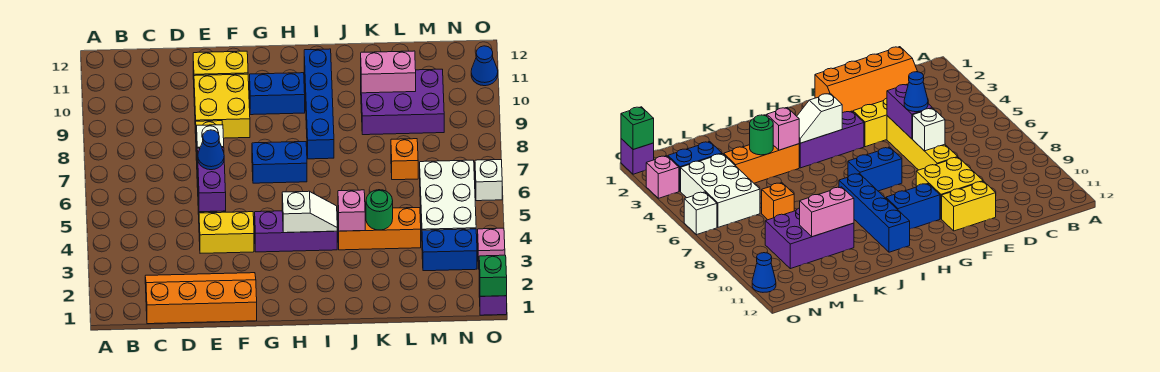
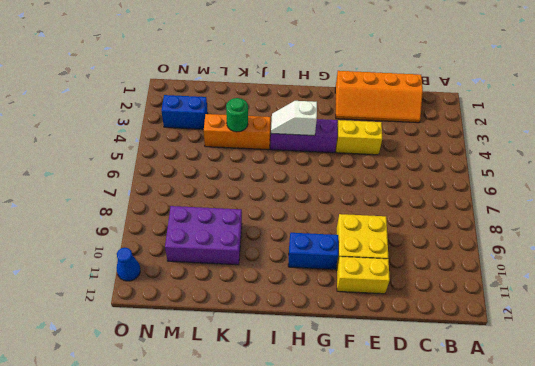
none -> yellow 1x4 brick [887,116,958,170]
none -> blue 1x2 brick [252,142,307,183]
none -> blue 1x4 brick [304,49,334,159]

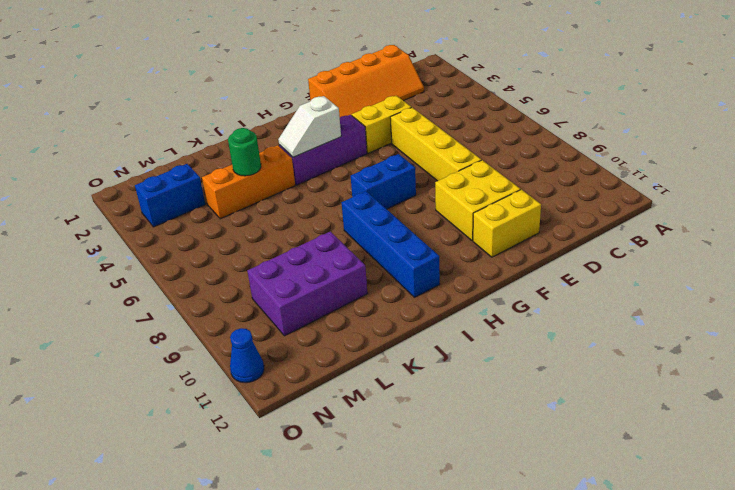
none -> blue 1x2 brick [250,73,305,115]
none -> orange 1x1 brick [391,139,418,180]
none -> white 2x3 brick [420,160,476,233]

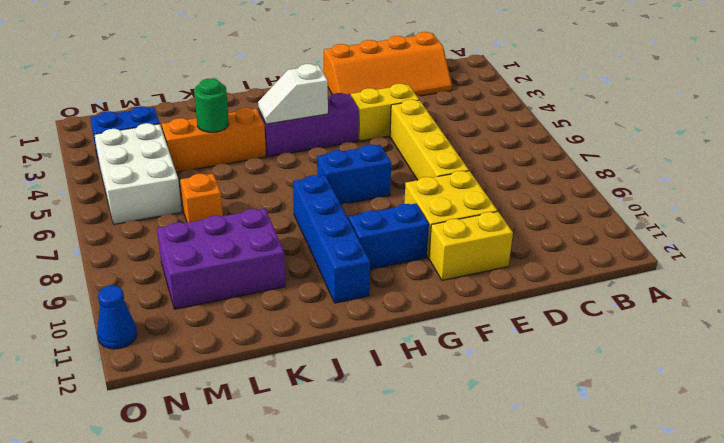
none -> purple 1x1 brick [479,279,507,315]
none -> pink 1x1 brick [478,228,505,269]
none -> white 1x1 brick [475,160,502,201]

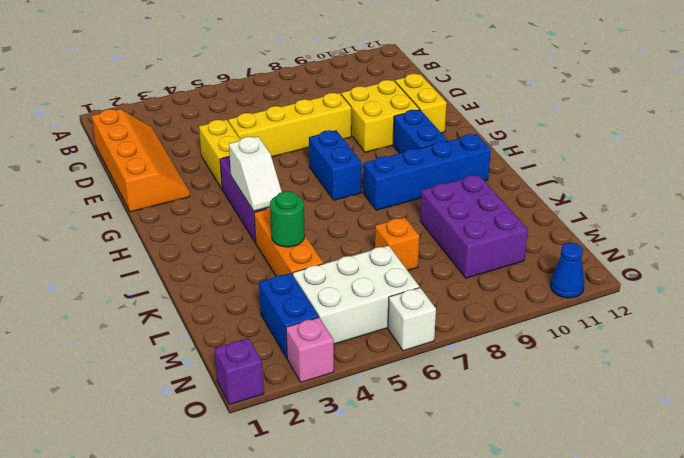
none -> purple 1x2 brick [197,148,226,212]
none -> white 1x1 brick [197,125,224,148]
none -> pink 1x1 brick [338,190,365,231]

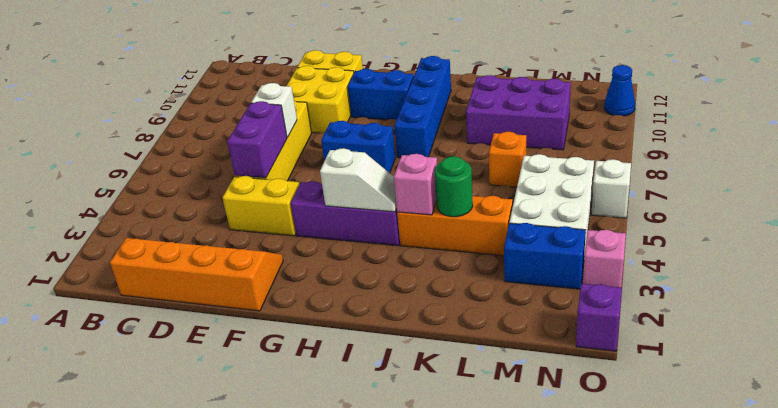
none -> pink 1x2 brick [361,51,416,93]
none -> green 1x1 brick [479,255,507,296]
none -> blue 1x1 cone [198,130,224,170]

